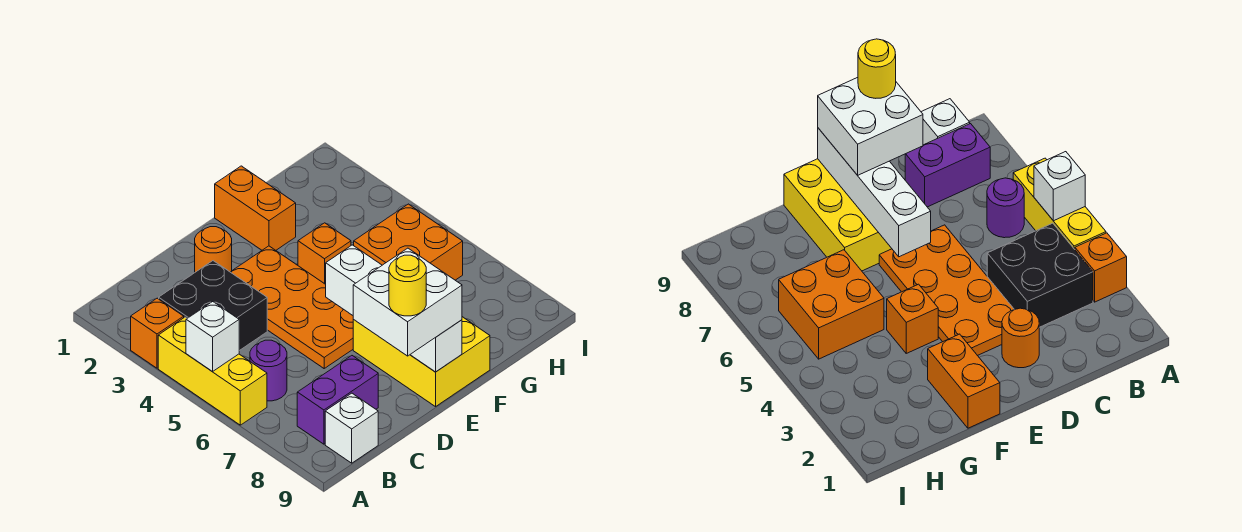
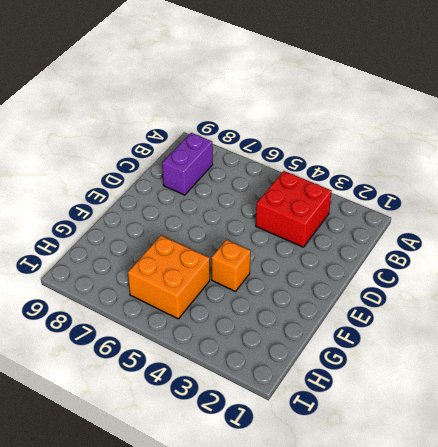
red 2x2 brick [256,171,332,247] -> black 2x2 brick [159,261,267,351]
none -> orange 1x1 brick [131,298,184,368]
none -> yellow 1x3 brick [158,317,267,425]
none -> purple 1x1 round brick [250,340,287,401]

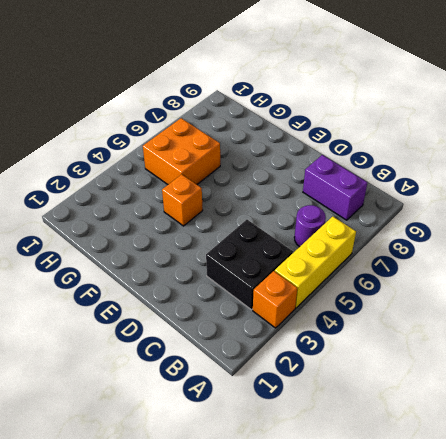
none -> white 1x1 brick [325,393,378,463]
none -> orange 1x1 round brick [195,227,232,272]
none -> orange 2x4 plate [231,246,353,368]

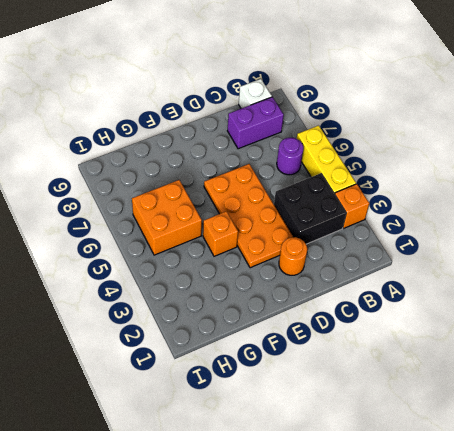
none -> yellow 2x3 brick [353,317,490,407]
none -> orange 1x2 brick [215,166,296,250]
none -> white 1x1 brick [186,302,239,372]

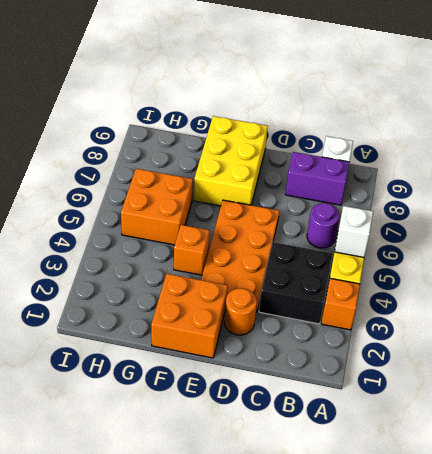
orange 2x2 brick [151,274,228,358] -> orange 1x2 brick [215,166,296,250]
none -> white 1x4 brick [326,245,462,372]
none -> white 2x2 brick [353,248,462,356]
none -> yellow 1x1 round brick [389,255,426,316]

